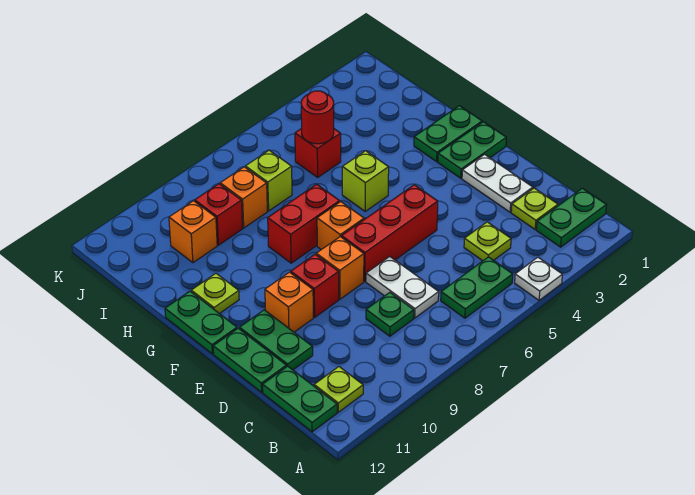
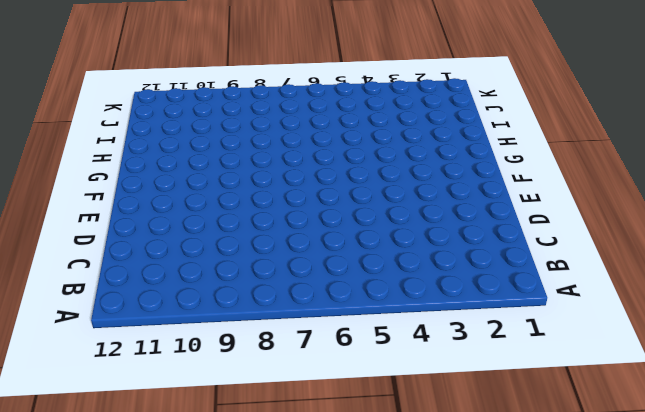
none -> white 1x1 plate [515,257,562,300]
none -> green 1x2 plate [537,188,607,247]
none -> green 1x2 plate [441,257,513,318]

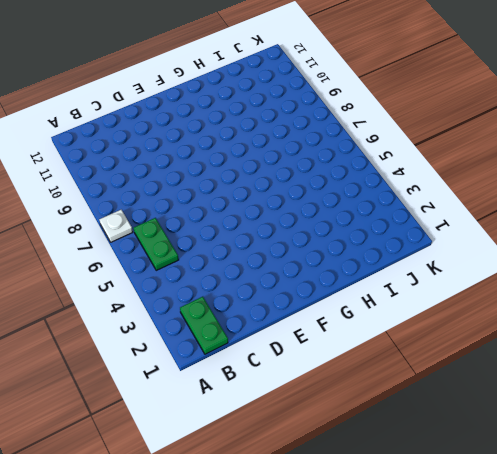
white 1x1 plate [99,210,133,242] -> white 1x1 plate moved to [515,257,562,300]
none -> lime 1x1 plate [314,367,363,412]
none -> green 1x2 plate [263,366,337,432]
none -> lime 1x1 plate [511,188,558,229]

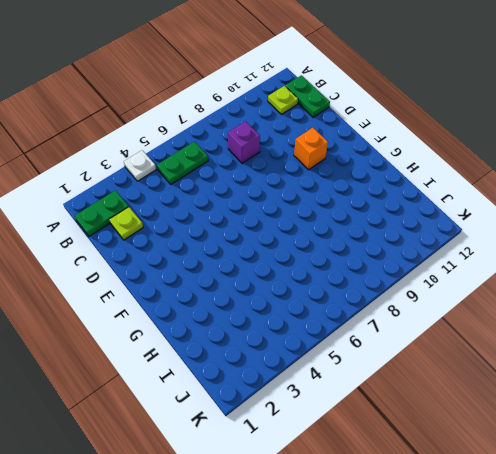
purple 1x1 brick [228,121,260,163] -> green 1x1 plate [366,292,414,336]
none -> lime 1x1 plate [464,222,511,261]
none -> white 1x2 plate [366,256,439,318]
none -> white 1x2 plate [462,154,533,212]

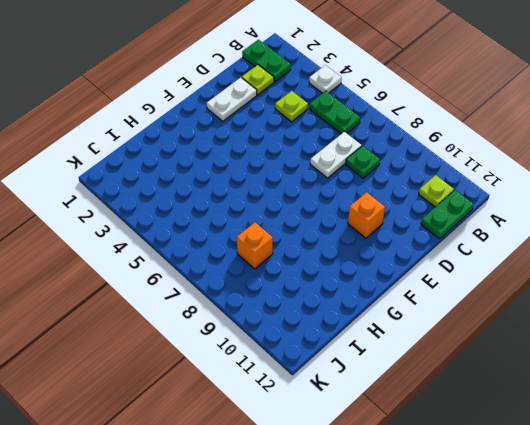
none -> green 1x2 plate [240,310,313,370]
none -> green 1x2 plate [213,328,287,392]
none -> red 1x3 brick [342,185,438,281]

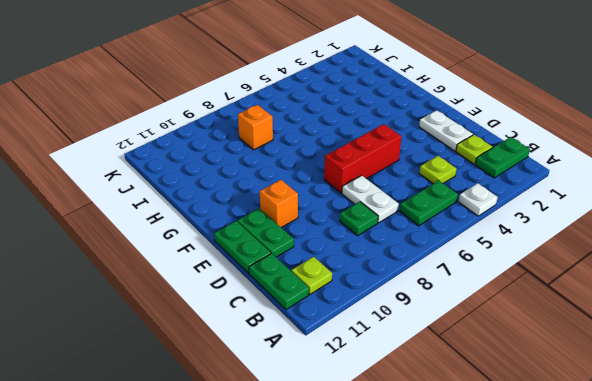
none -> orange 1x1 brick [316,237,364,299]
none -> red 1x1 brick [291,254,339,317]
none -> green 1x2 plate [438,122,506,178]

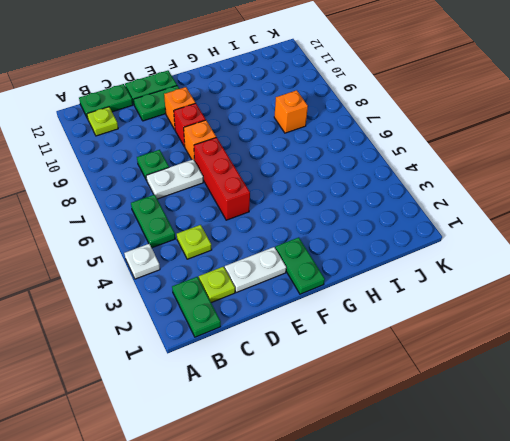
none -> orange 1x1 brick [317,202,364,250]
none -> green 1x2 plate [165,291,237,354]
none -> green 1x2 plate [414,106,482,162]

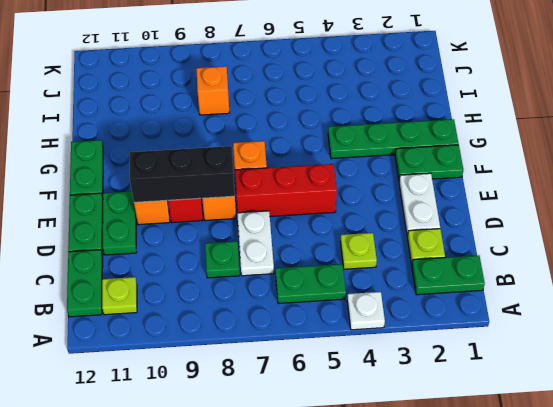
black 1x3 brick [130,146,235,202] -> none
green 1x4 plate [328,119,459,159] -> green 1x2 plate [414,106,482,162]
none -> lime 1x1 brick [342,151,389,211]
none -> red 1x2 brick [268,184,340,263]
none -> lime 1x1 plate [191,273,239,314]

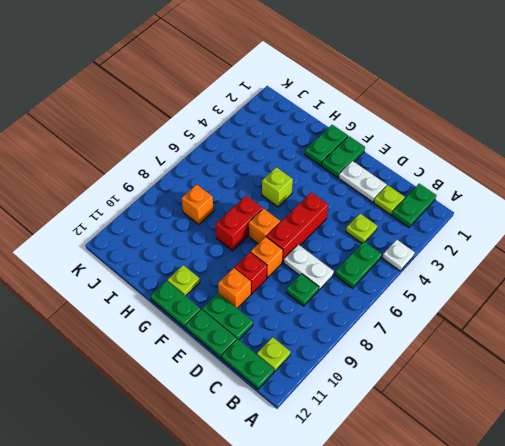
none -> red 1x1 brick [295,128,341,177]
none -> lime 1x1 brick [245,150,292,211]
none -> red 1x1 brick [195,184,243,245]

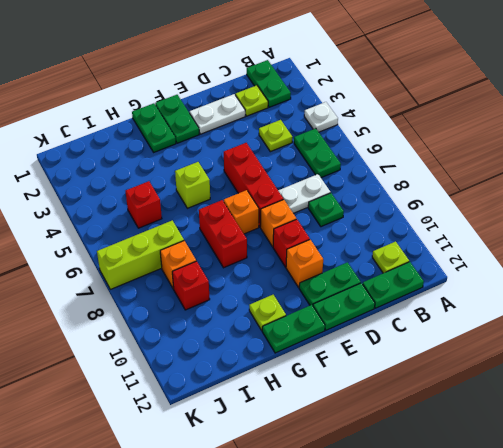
lime 1x3 brick [97,220,184,289] -> lime 1x1 brick [245,150,292,211]
none -> orange 1x1 brick [169,201,217,263]
none -> red 1x1 round brick [301,91,334,144]

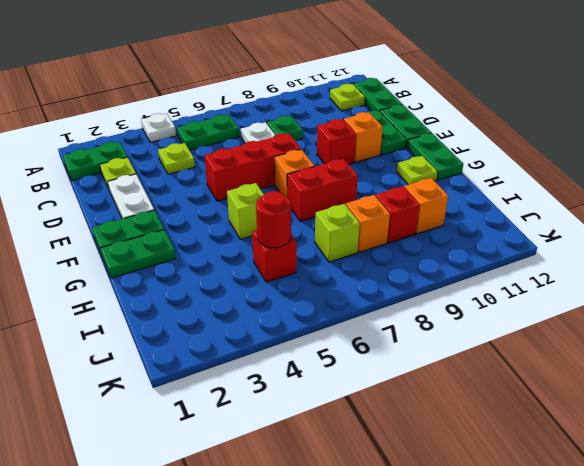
none -> orange 1x1 brick [316,237,364,299]

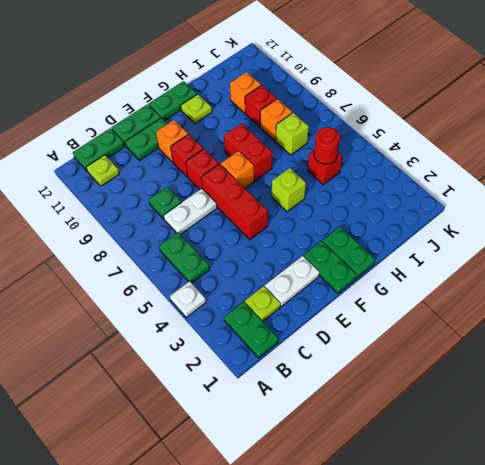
red 1x1 brick [186,149,219,190] -> orange 1x1 brick [316,237,364,299]
none -> lime 1x1 plate [464,222,511,261]

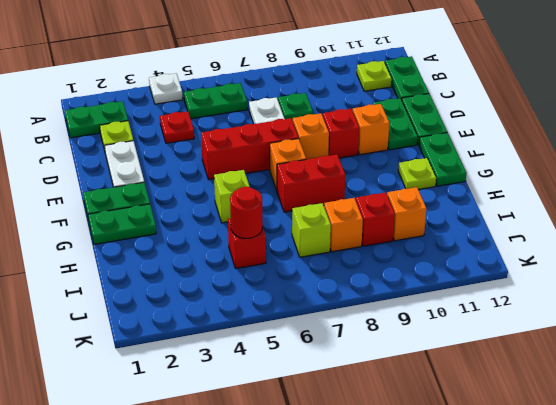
red 1x1 plate [160,111,194,143] -> lime 1x1 plate [464,222,511,261]

